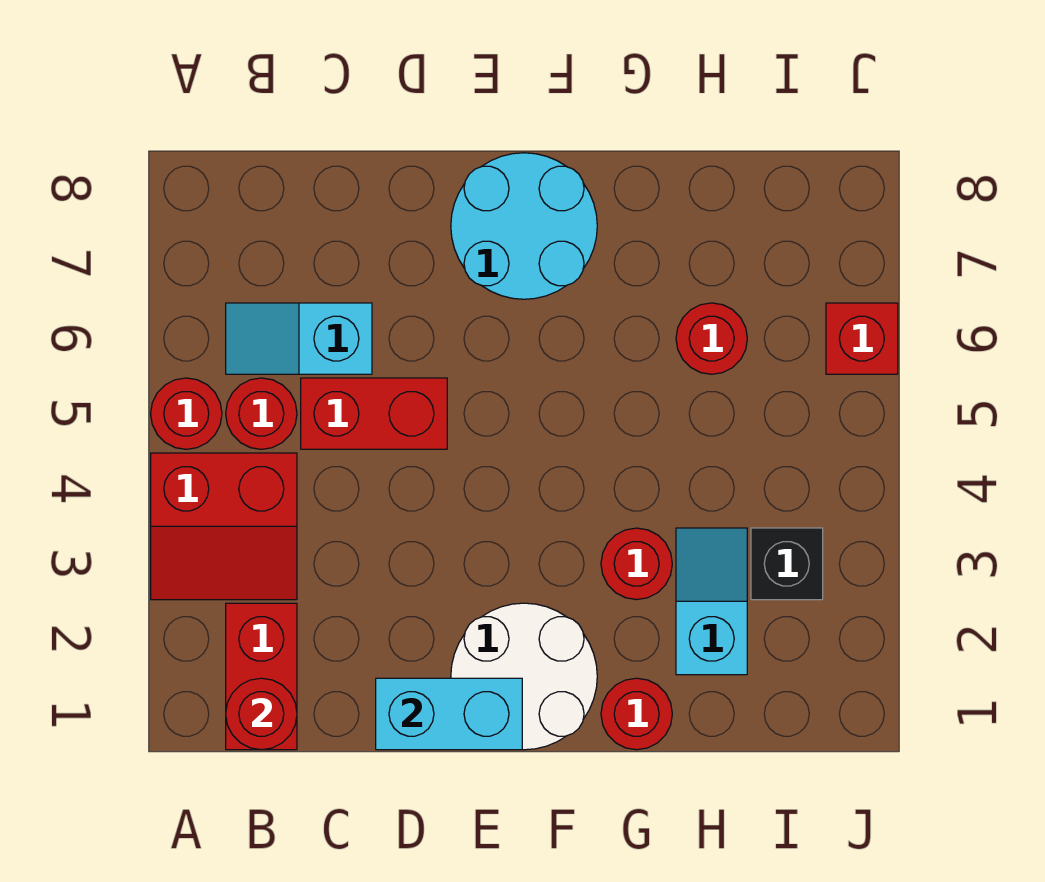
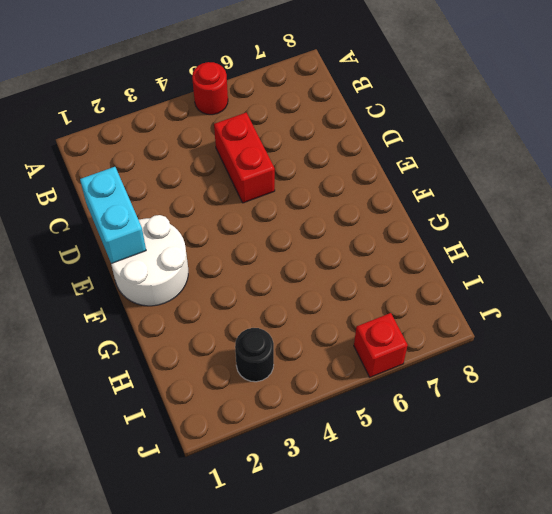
black 1x1 round brick [235,328,274,382] -> black 1x1 brick [751,528,823,600]
none -> red 2x2 slope [151,453,297,600]
none -> red 1x2 brick [226,603,297,750]
none -> red 1x1 round brick [226,378,297,449]

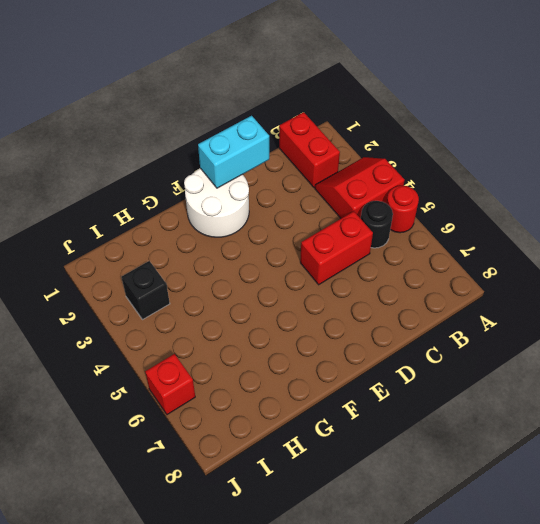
black 1x1 round brick [361,201,393,248] -> red 1x1 round brick [226,378,297,449]
none -> cyan 1x2 slope [226,303,372,374]
none -> cyan 2x2 round brick [451,153,597,299]
none -> red 1x1 round brick [601,678,672,750]

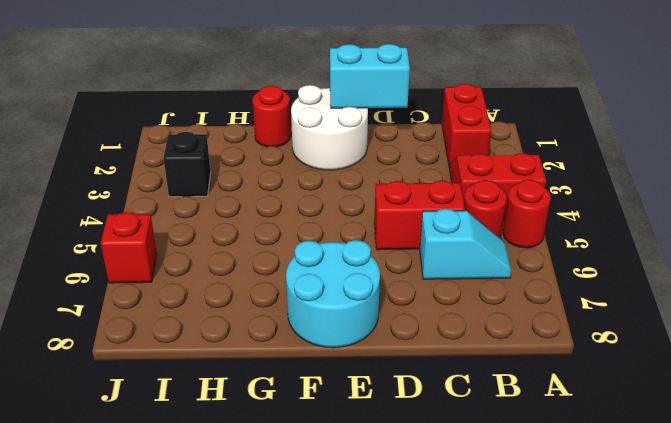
none -> red 1x1 round brick [601,528,672,600]
none -> cyan 1x2 slope [676,528,747,675]
none -> red 1x1 round brick [676,303,747,374]

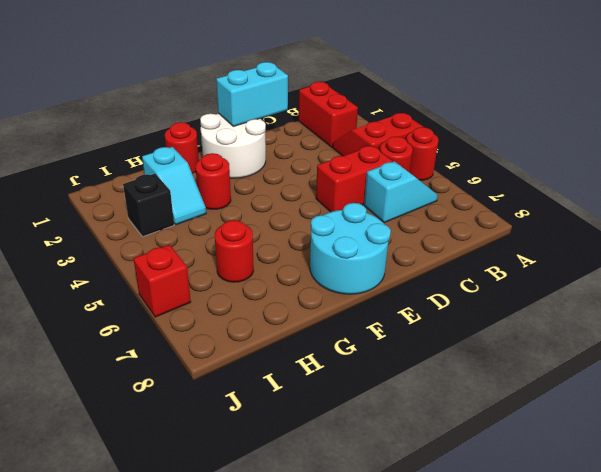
none -> red 1x1 round brick [226,678,297,750]

